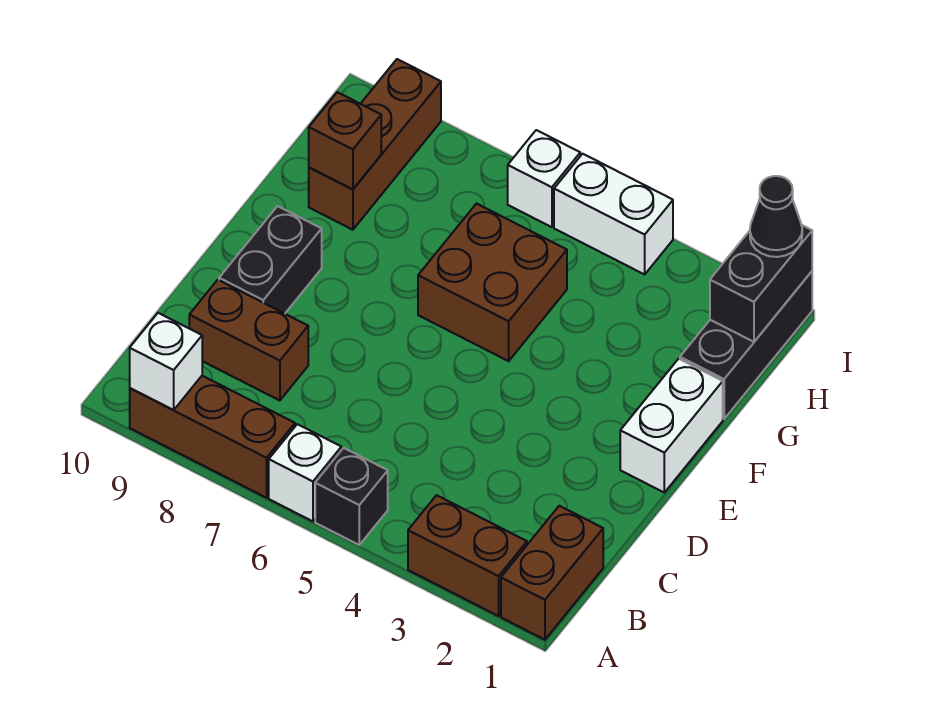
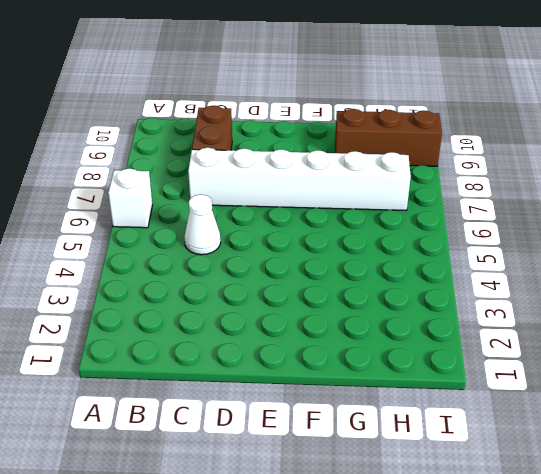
white 1x1 cone [184,194,221,255] -> none
white 1x6 brick [188,148,411,210] -> none
none -> brown 1x2 brick [501,506,603,640]
none -> brown 1x2 brick [408,495,527,616]
none -> black 1x1 brick [315,448,388,545]

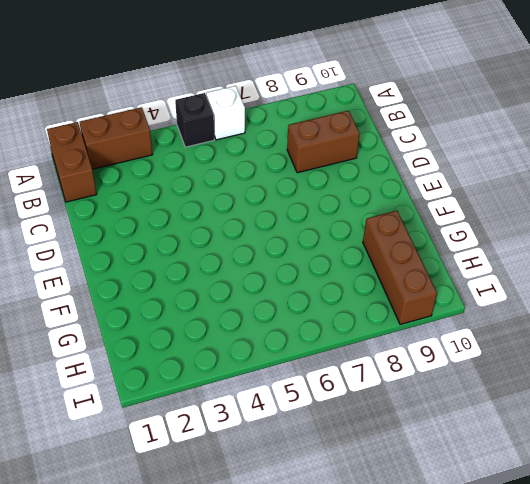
none -> brown 1x3 brick [130,376,295,498]
none -> black 1x2 brick [219,206,322,314]
none -> white 1x2 brick [620,359,723,492]

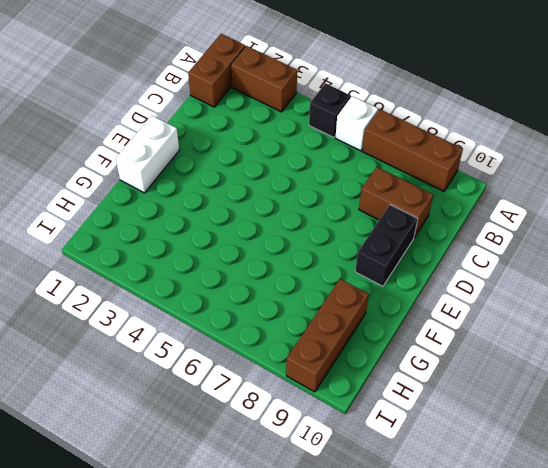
none -> brown 2x2 brick [418,204,567,361]
none -> black 1x3 brick [680,271,812,419]
none -> white 1x2 brick [554,154,673,274]

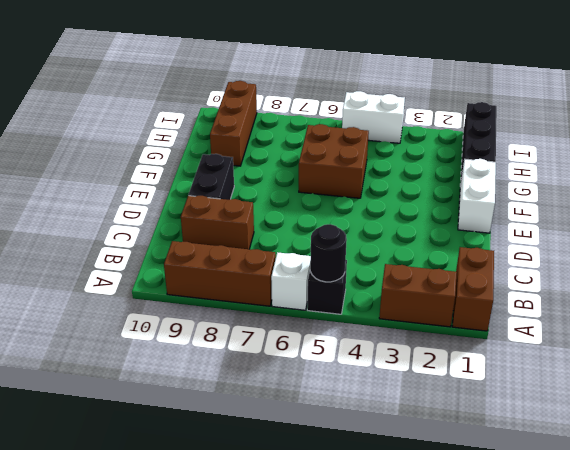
black 1x1 round brick [310,224,347,282] -> none
none -> white 1x1 brick [508,130,580,227]
none -> white 1x1 brick [130,313,202,410]
none -> brown 1x1 brick [309,92,381,189]

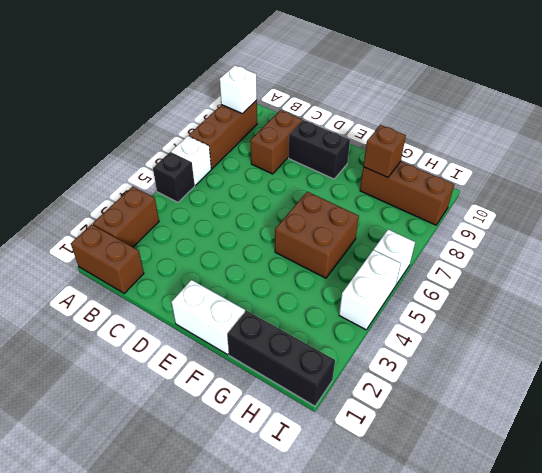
none -> black 1x2 brick [710,225,812,342]
none -> black 1x1 cone [750,176,802,257]

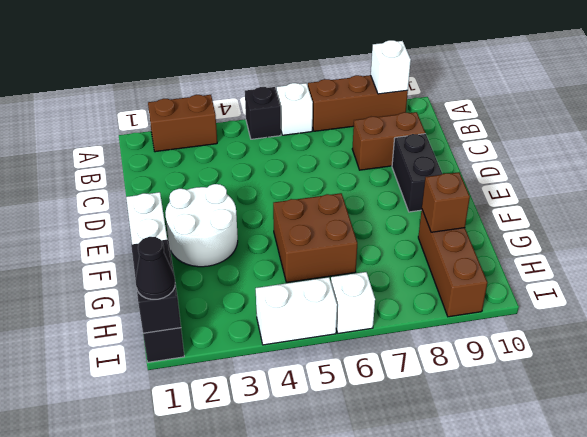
white 2x2 round brick [165,184,238,267] -> none
none -> brown 1x2 brick [501,506,603,640]

